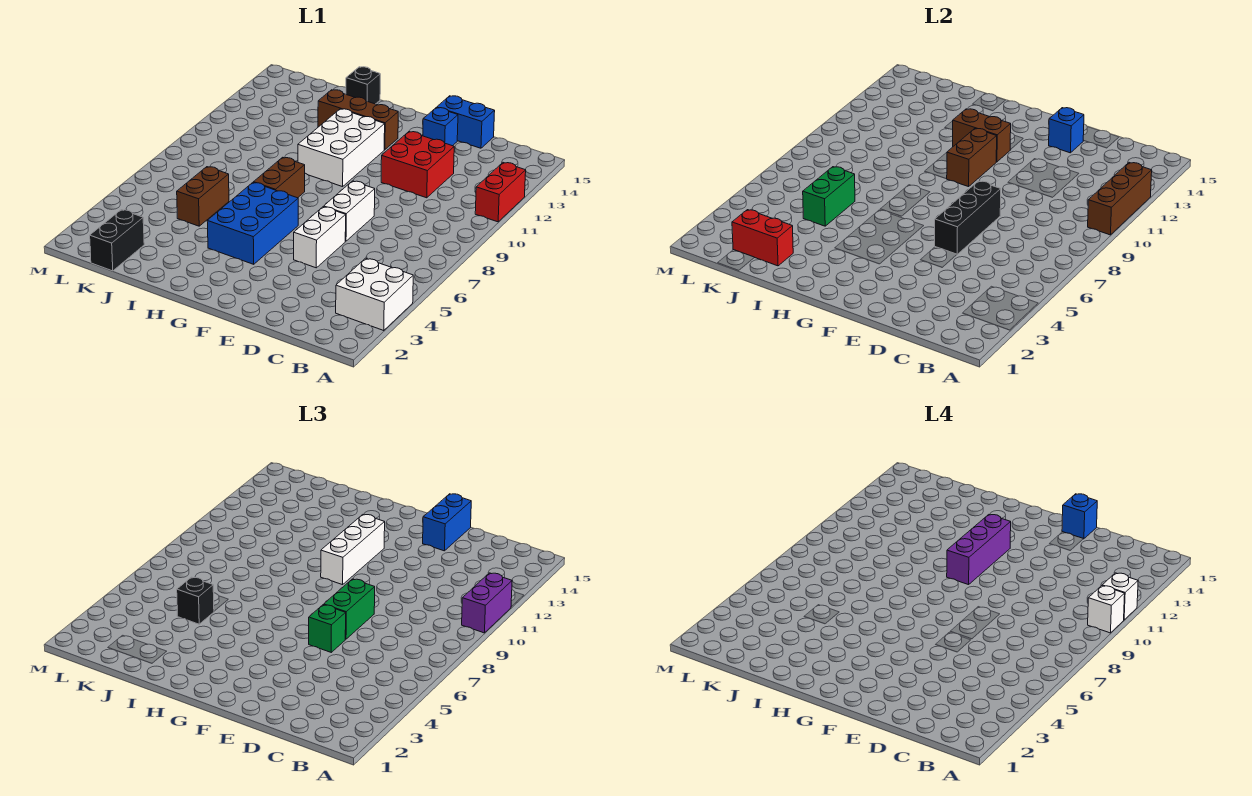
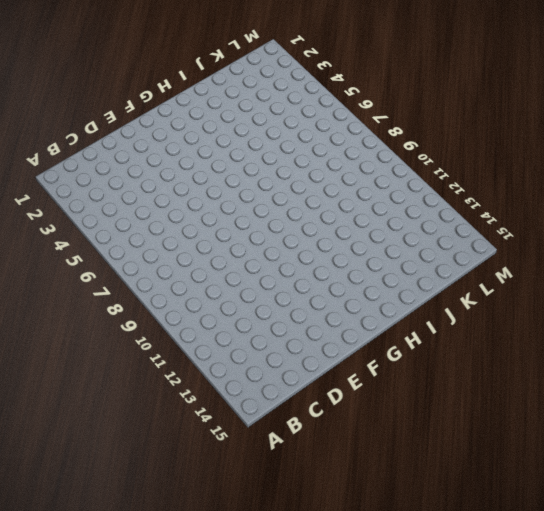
none -> white 2x2 brick [336,258,413,331]
none -> red 1x2 brick [475,163,526,222]
none -> red 2x2 brick [381,132,454,198]
none -> blue 1x2 brick [437,96,495,148]

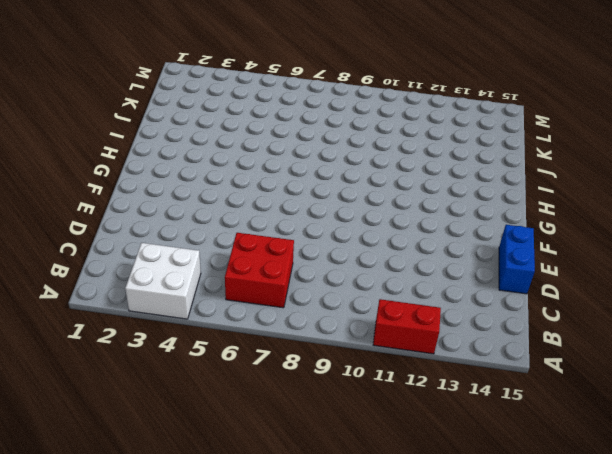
red 2x2 brick [225,233,294,308] -> red 2x2 brick moved to [381,132,454,198]
none -> white 1x2 brick [294,207,346,268]
none -> white 1x2 brick [324,181,375,241]
none -> blue 1x1 brick [423,108,458,146]
none -> blue 2x3 brick [207,183,298,264]

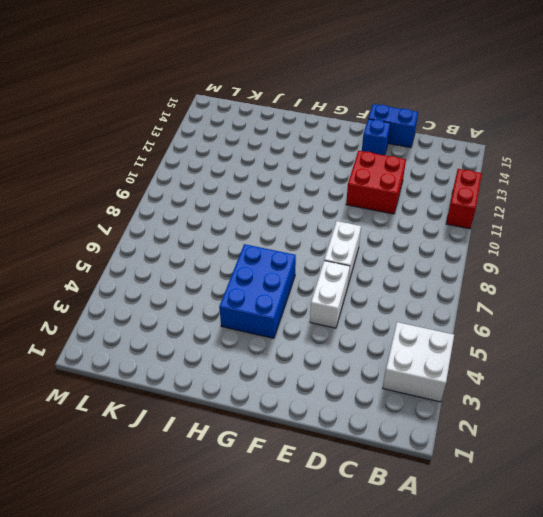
none -> white 2x3 brick [298,109,385,187]
none -> brown 1x3 brick [318,90,398,150]
none -> brown 1x2 brick [253,157,305,198]
none -> black 1x1 brick [346,67,380,104]

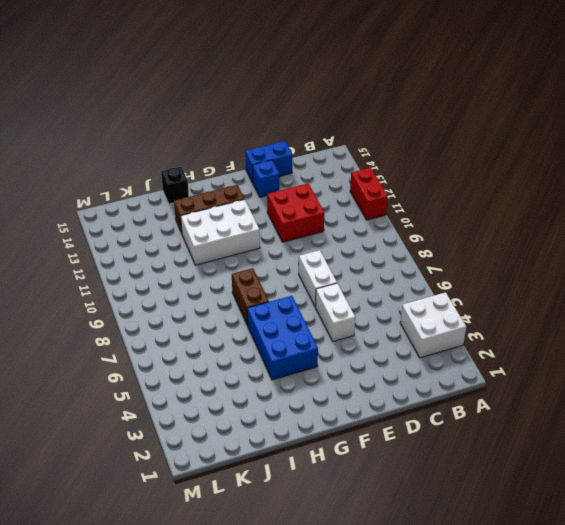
white 2x3 brick [181,200,260,265] -> white 2x3 brick turned to [298,109,385,187]
none -> brown 1x2 brick [177,167,229,226]
none -> black 1x2 brick [90,210,144,271]
none -> brown 1x3 brick [1088,163,1152,235]
none -> black 1x3 brick [935,181,1001,254]

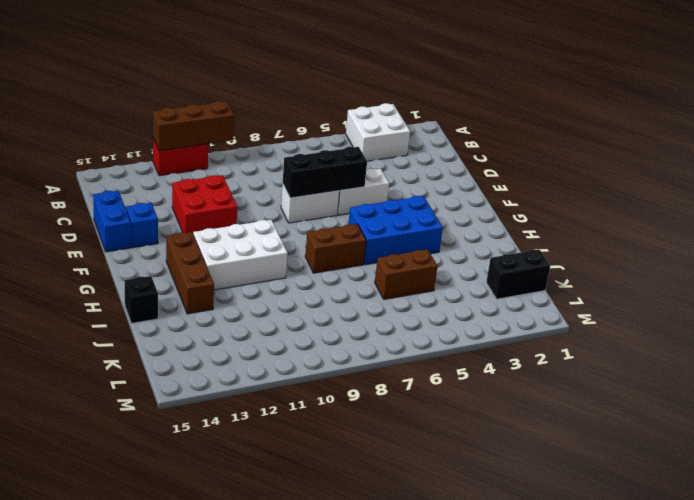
none -> blue 1x1 brick [1049,108,1084,153]
none -> brown 1x2 brick [947,129,997,187]
none -> brown 1x2 brick [953,109,1011,162]
none -> red 1x2 brick [732,210,793,266]

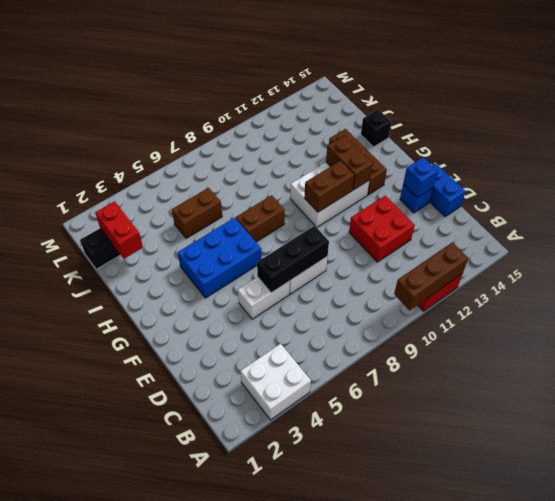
none -> green 1x2 brick [803,167,855,226]
none -> purple 1x2 brick [462,573,512,633]
none -> green 1x1 brick [309,605,346,652]
none -> green 1x2 brick [324,579,375,639]

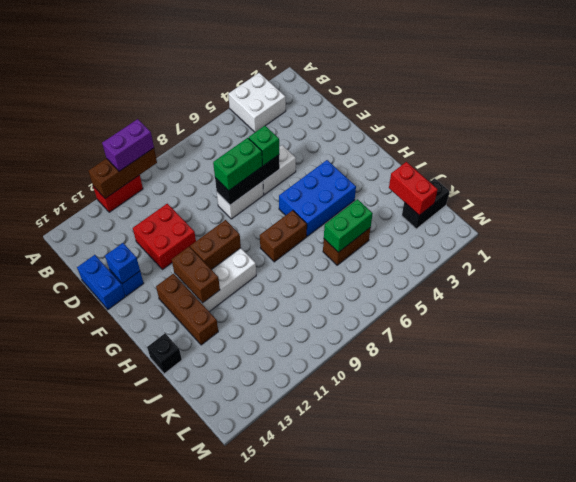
none -> blue 1x2 brick [423,494,471,551]
none -> white 1x3 brick [321,515,385,585]
none -> black 1x1 brick [177,577,214,624]
none -> white 1x1 brick [1088,586,1125,633]

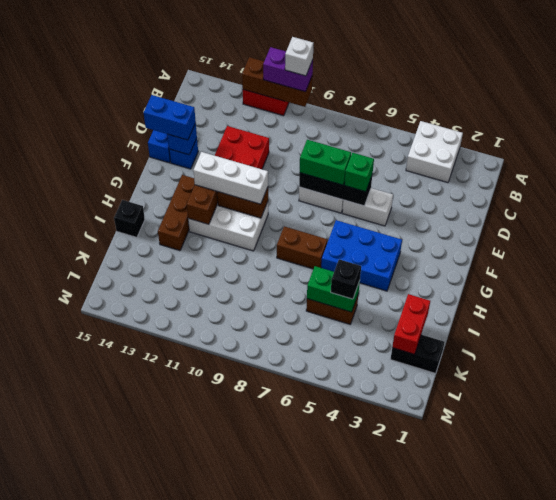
none -> white 1x1 brick [1102,573,1138,620]
none -> blue 1x1 brick [1062,494,1097,539]
none -> purple 1x3 brick [947,515,1011,585]

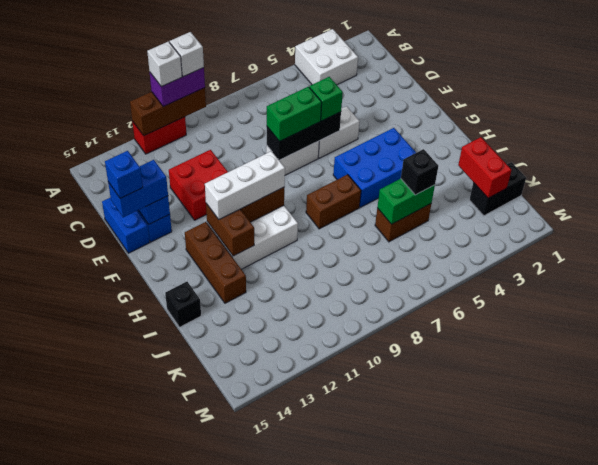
none -> purple 1x3 brick [947,515,1011,585]

